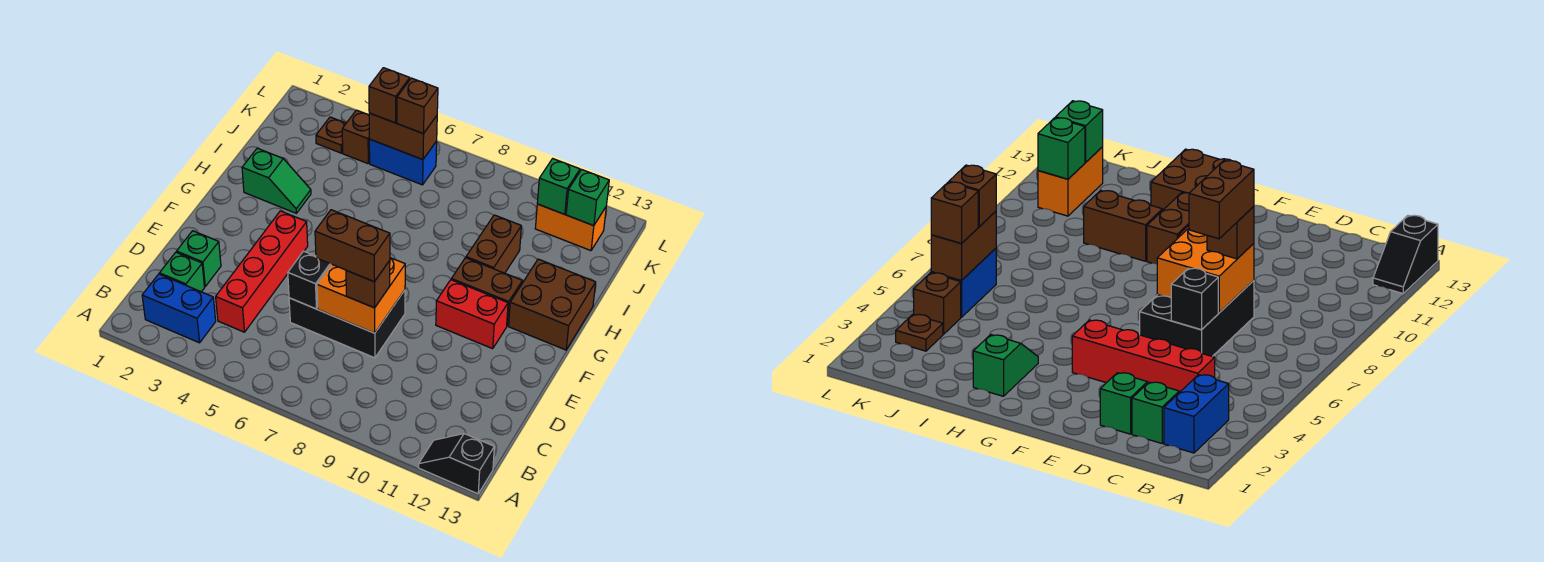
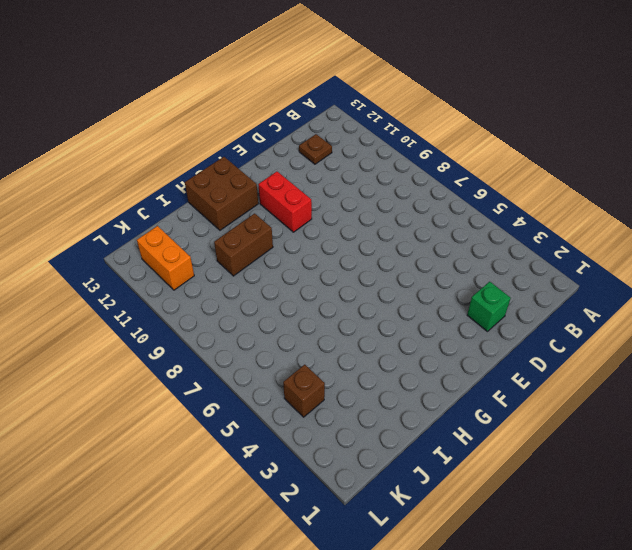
brown 1x1 plate [299,134,332,164] -> brown 1x1 plate moved to [316,117,346,153]
none -> black 1x2 slope [418,434,494,494]
none -> blue 1x2 brick [142,274,216,343]
none -> green 1x1 brick [160,252,205,292]

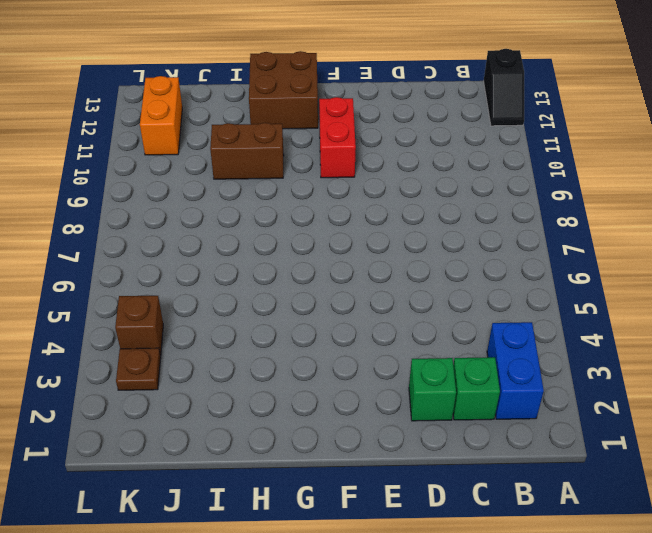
none -> red 1x4 brick [216,211,308,332]
none -> black 2x3 brick [289,290,405,358]
none -> brown 1x2 brick [451,258,522,326]

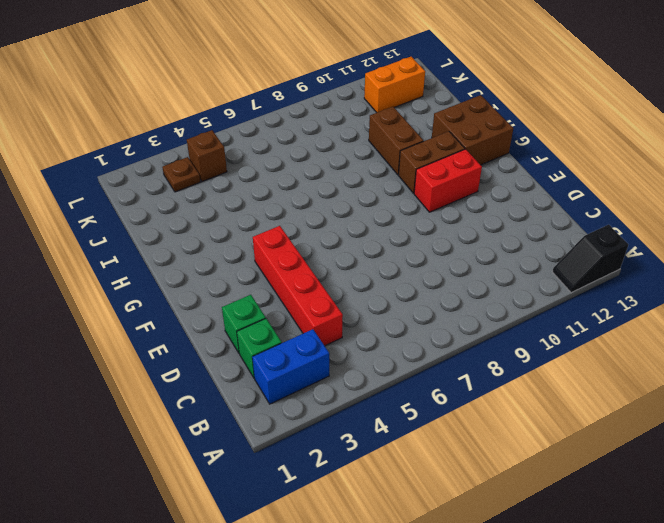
none -> black 2x3 brick [289,290,405,358]
none -> green 1x2 slope [242,148,311,213]
none -> blue 1x2 brick [369,139,437,185]

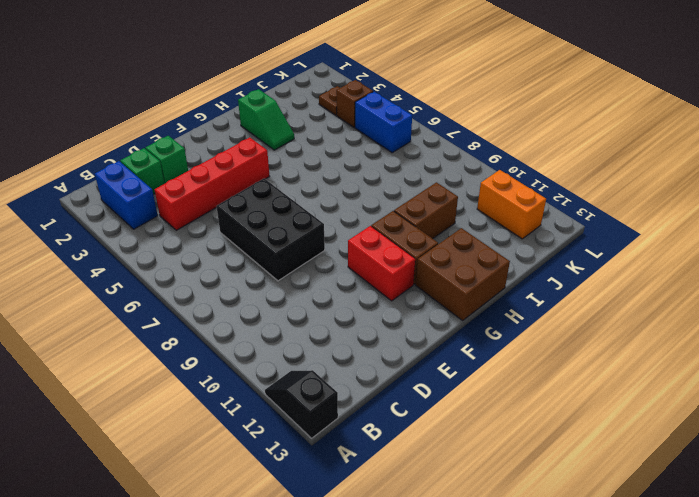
none -> black 1x1 brick [288,251,331,309]
none -> orange 2x2 brick [317,258,405,333]
none -> brown 1x2 brick [369,113,437,160]

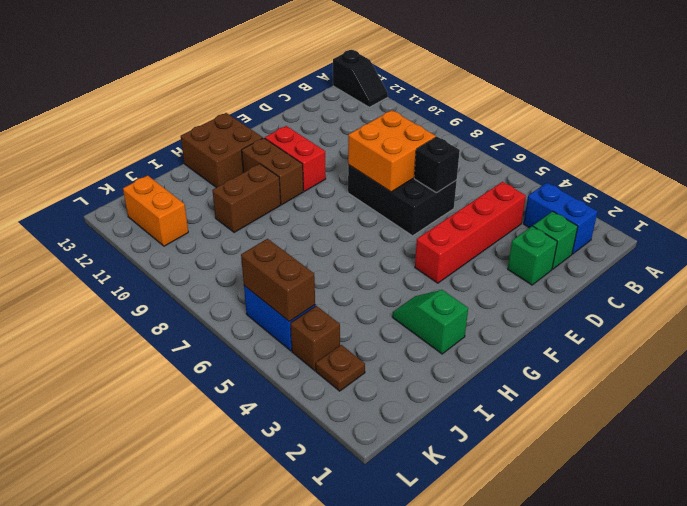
none -> green 1x1 brick [537,159,580,214]
none -> green 1x1 brick [566,170,609,226]
none -> brown 1x1 brick [346,260,390,308]

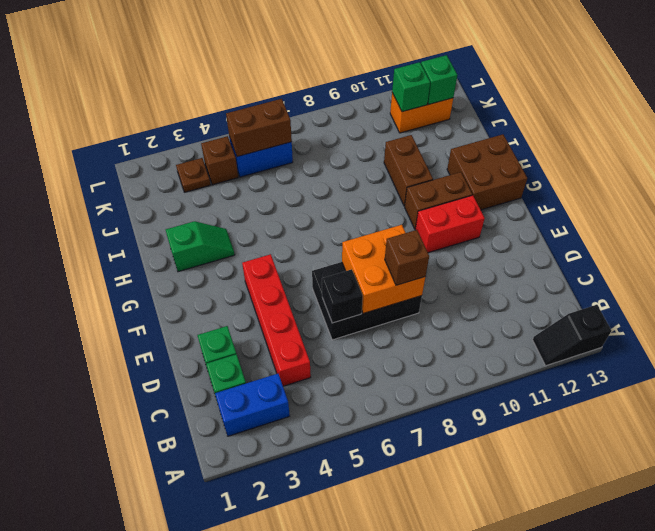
none -> brown 1x1 brick [369,68,410,123]
none -> brown 1x1 brick [397,78,438,134]
none -> brown 1x2 brick [315,210,390,282]

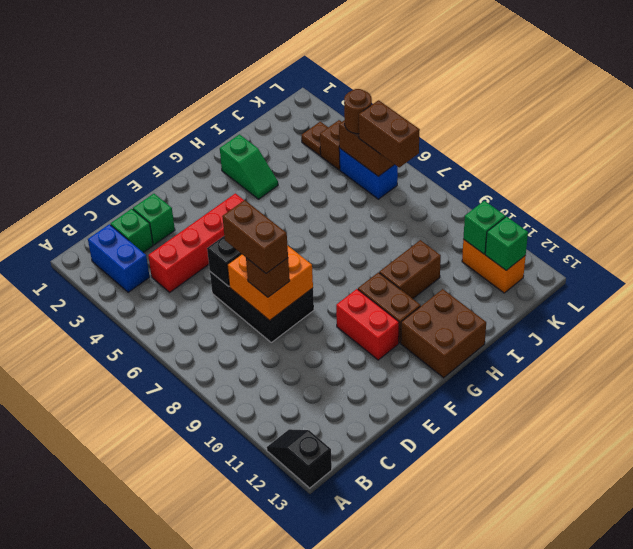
brown 1x1 round brick [344,89,372,134] -> brown 1x1 brick [369,68,410,123]
brown 1x2 brick [359,100,420,167] -> brown 1x1 brick [397,78,438,134]

